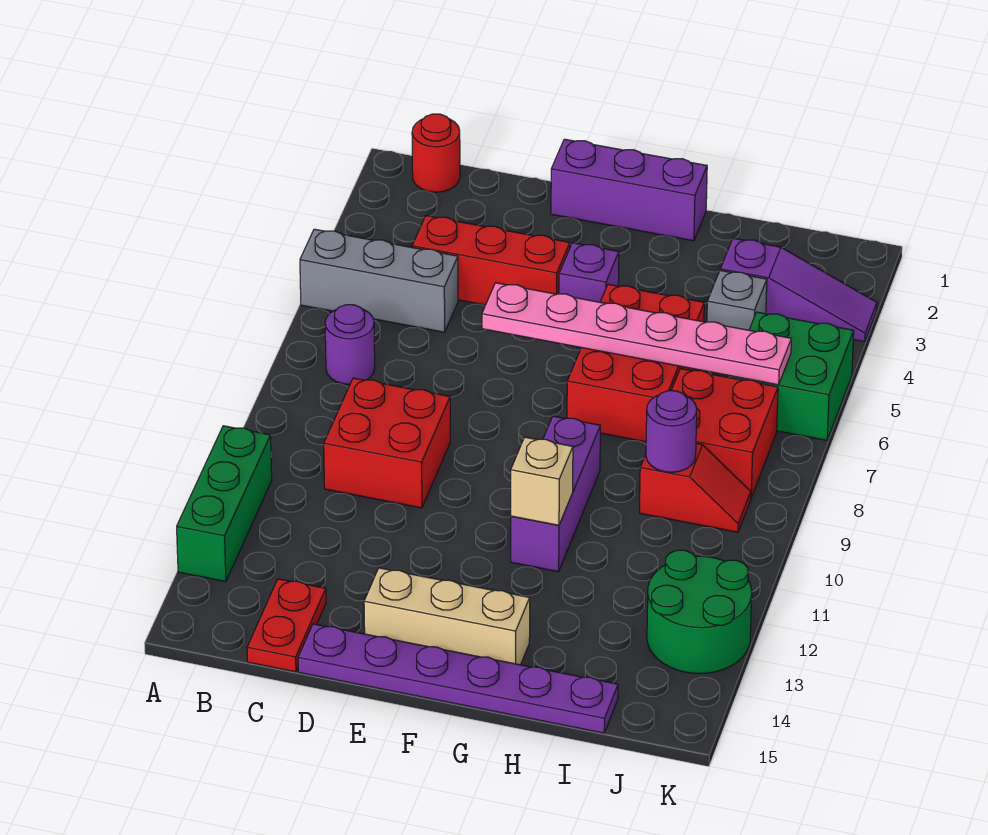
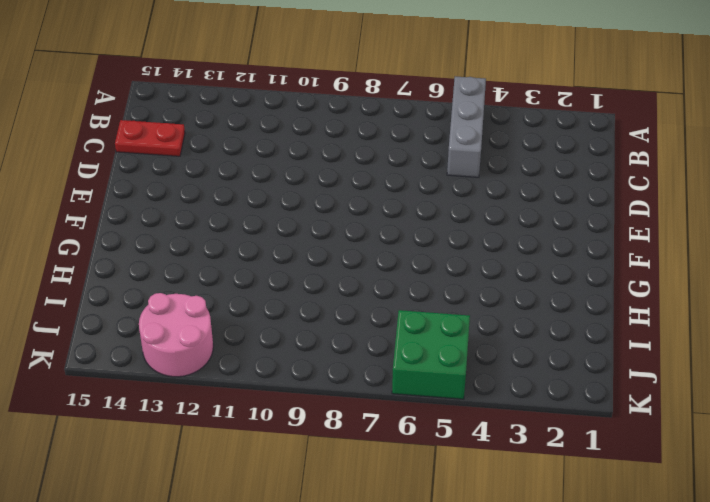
pink 2x2 round brick [139,293,213,377] -> green 2x2 round brick [647,550,752,674]
none -> green 1x3 brick [177,426,272,582]
none -> red 1x1 round brick [412,114,460,192]
none -> purple 1x1 round brick [325,305,375,384]

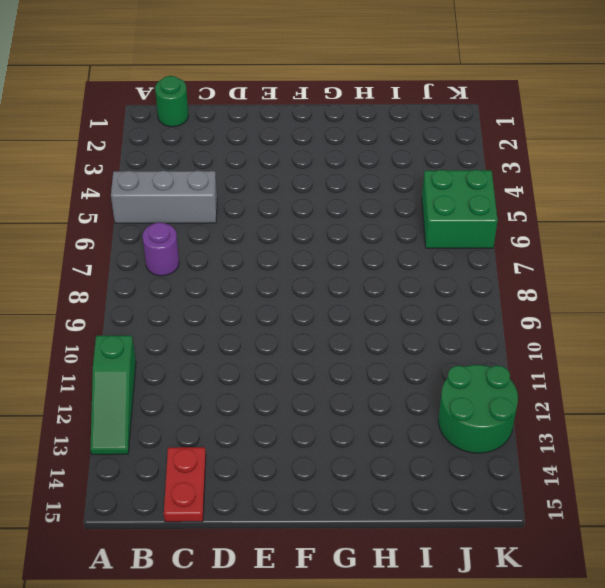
green 1x3 slope [90,336,136,455] -> green 1x3 brick [177,426,272,582]
green 1x1 round brick [155,76,189,127] -> red 1x1 round brick [412,114,460,192]
none -> red 1x3 brick [412,216,570,305]
none -> red 2x2 brick [324,378,450,508]
none -> purple 1x6 plate [298,624,618,733]

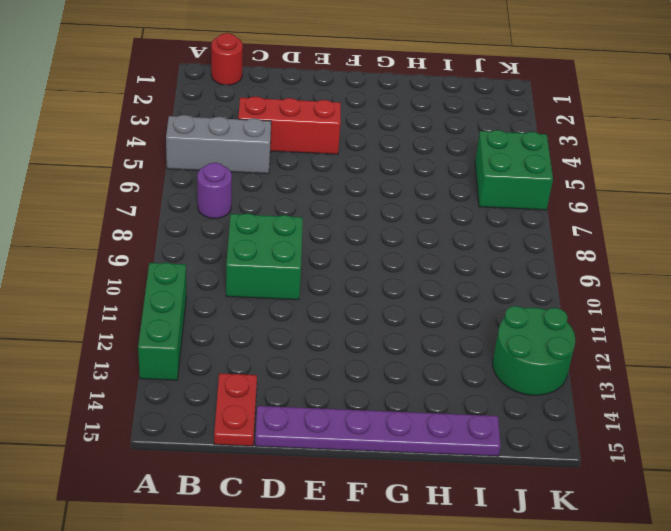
green 2x2 brick [226,213,303,300] -> red 2x2 brick [324,378,450,508]
none -> purple 1x3 brick [551,139,707,241]
none -> tan 1x3 brick [364,568,530,665]
none -> purple 1x1 brick [559,243,619,302]

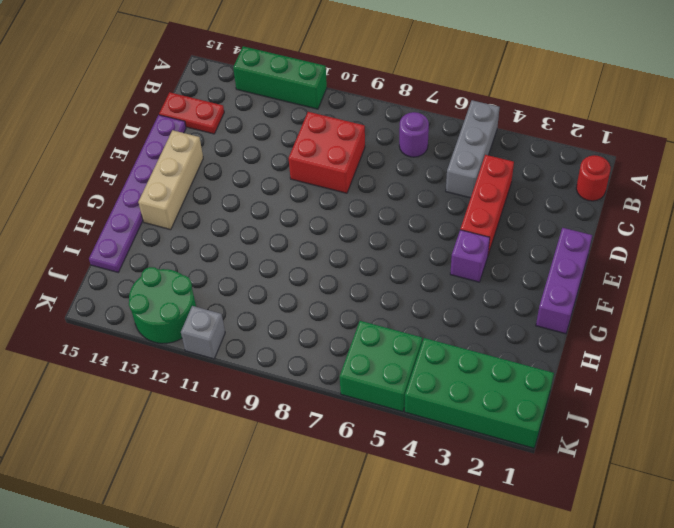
green 2x4 brick [405,338,554,448] -> purple 1x3 slope [720,238,877,342]
grey 1x1 brick [181,306,225,359] -> grey 1x1 brick moved to [707,270,767,330]
none -> red 2x3 brick [567,284,704,442]
none -> purple 1x3 brick [511,416,600,572]
none -> red 2x2 brick [671,369,778,497]

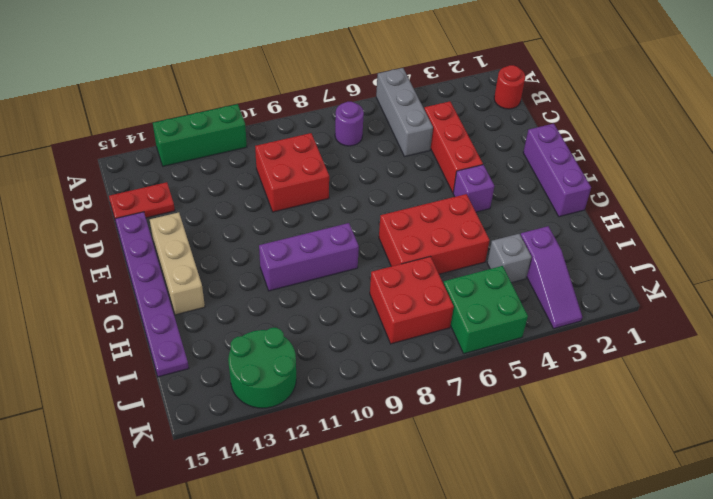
none -> red 1x2 slope [640,444,751,532]
none -> pink 1x6 plate [482,283,791,385]
none -> tan 1x1 brick [511,437,573,525]

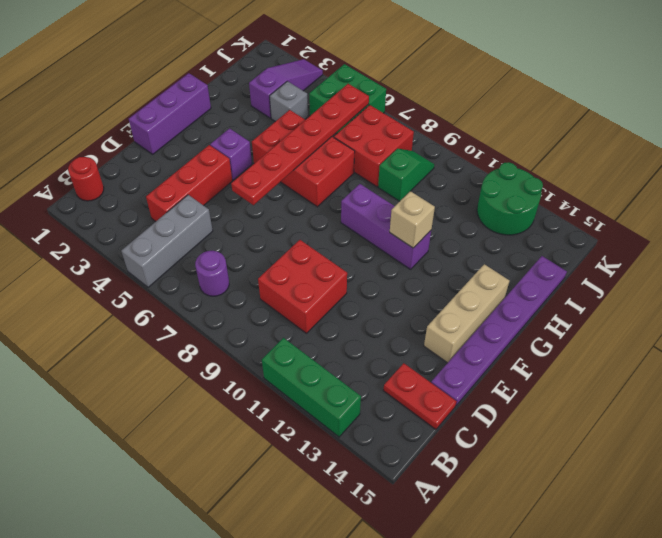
red 1x6 plate [231,84,369,205] -> pink 1x6 plate [482,283,791,385]
green 1x2 slope [378,149,434,201] -> red 1x2 slope [640,444,751,532]
none -> purple 1x1 round brick [646,391,697,472]

